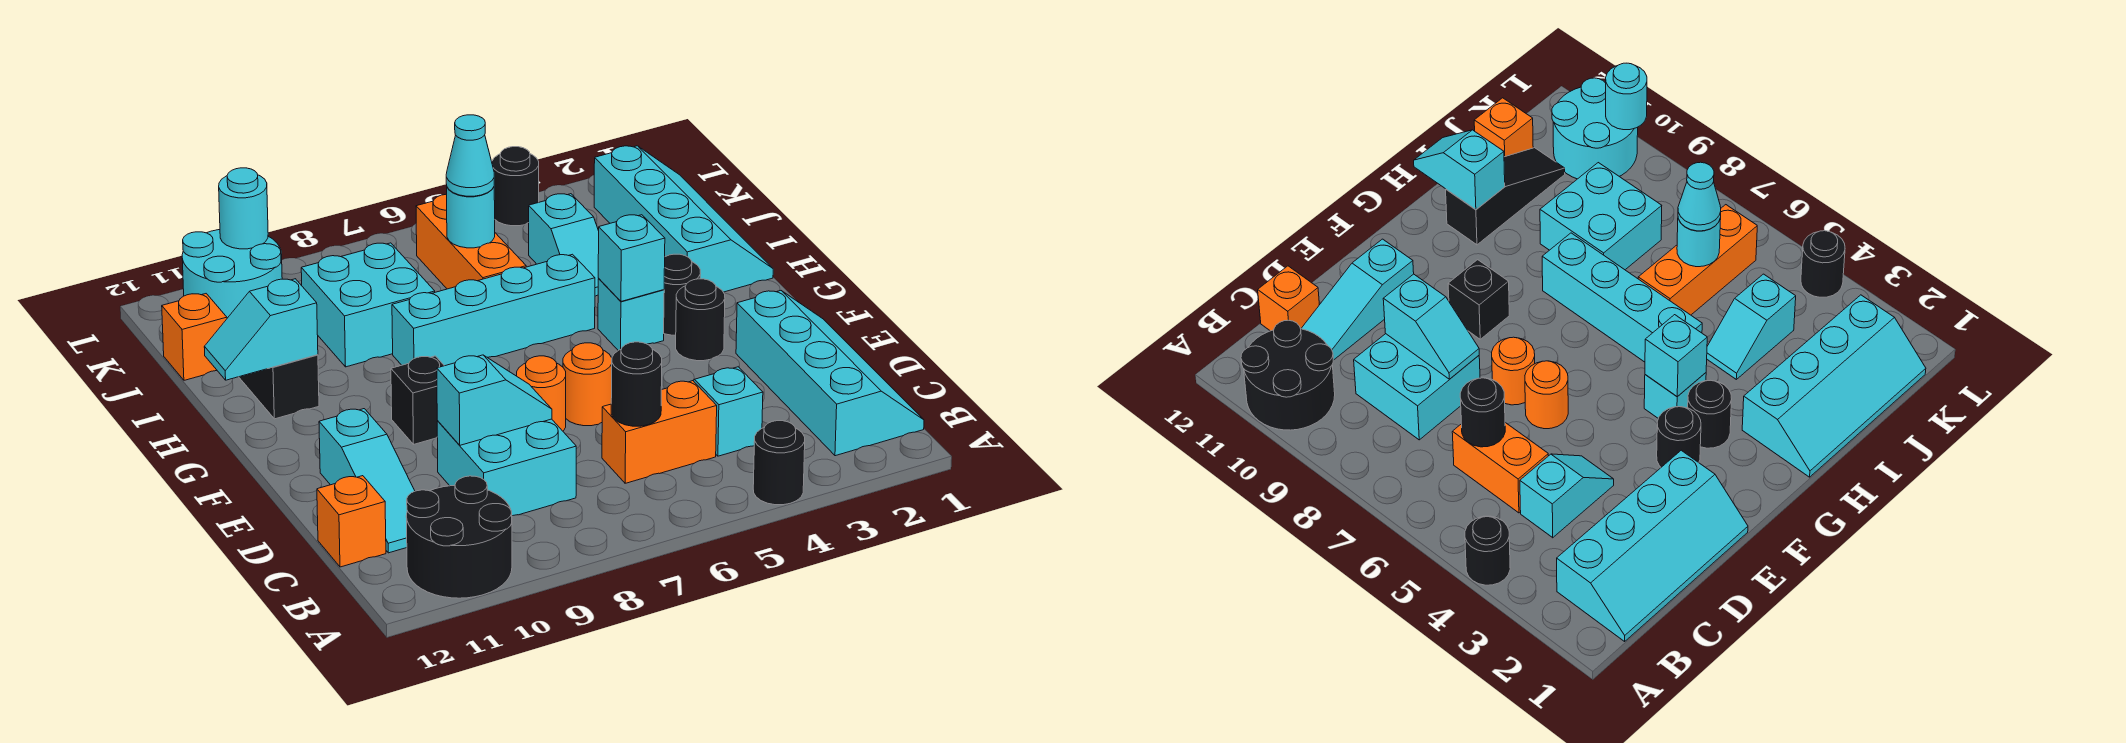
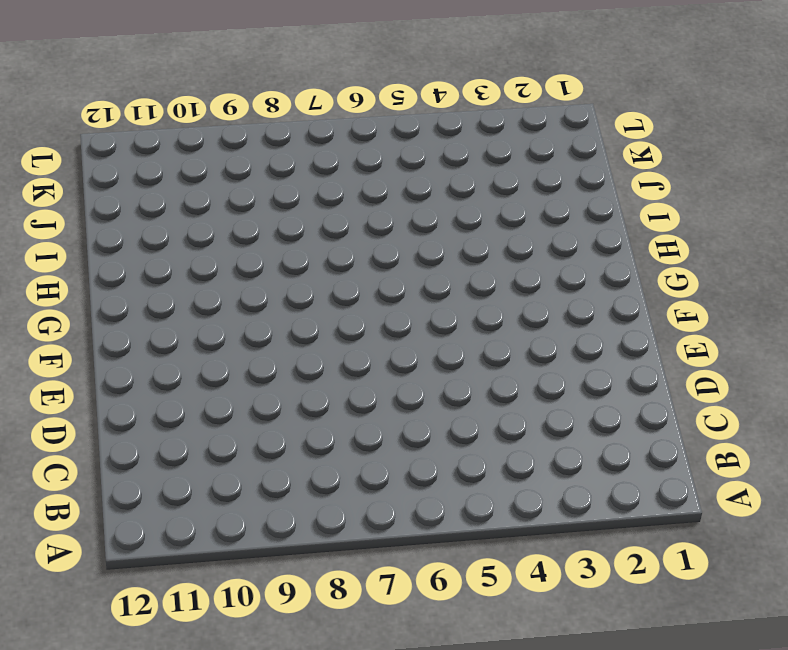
none -> black 1x1 round brick [753,421,805,505]
none -> black 2x2 round brick [406,476,512,598]
none -> cyan 2x4 slope [736,291,924,456]
none -> cyan 1x2 slope [693,367,763,456]

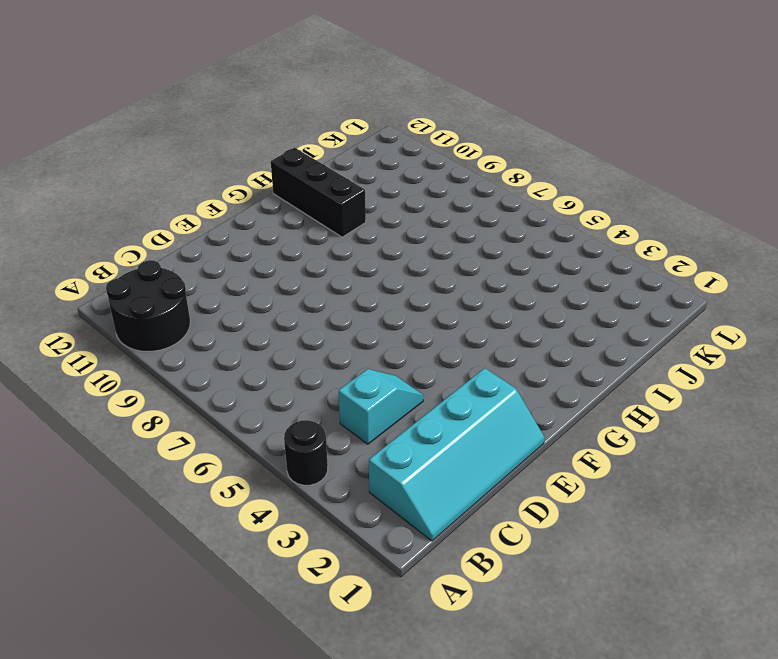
black 1x3 brick [271,148,366,237] -> black 1x3 slope [239,355,319,419]
none -> orange 1x2 brick [602,381,717,483]
none -> cyan 2x2 brick [437,419,576,516]
none -> cyan 1x3 slope [319,409,415,553]
none -> orange 1x1 brick [317,476,386,567]

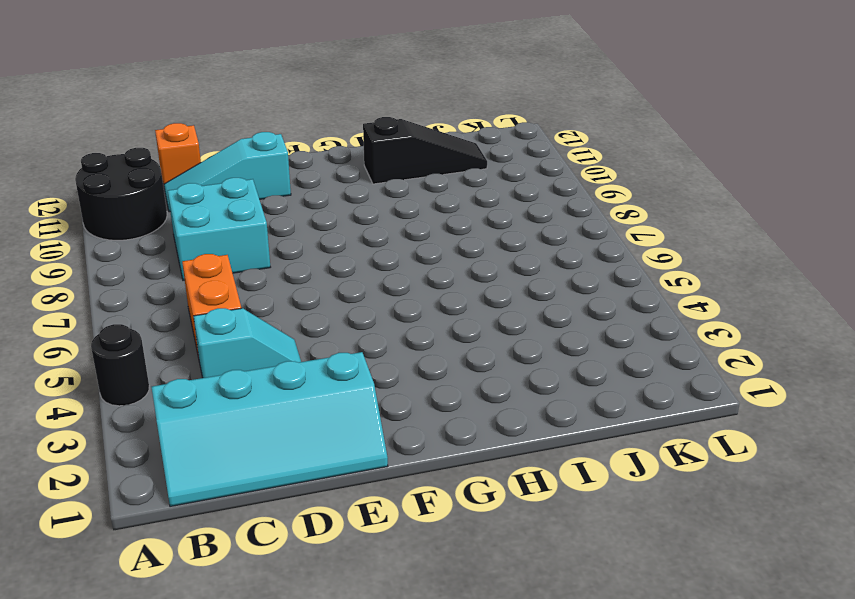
none -> orange 1x1 round brick [563,343,612,426]
none -> orange 1x1 round brick [517,356,566,431]
none -> black 1x1 round brick [676,279,725,361]
none -> black 1x1 brick [391,356,444,444]

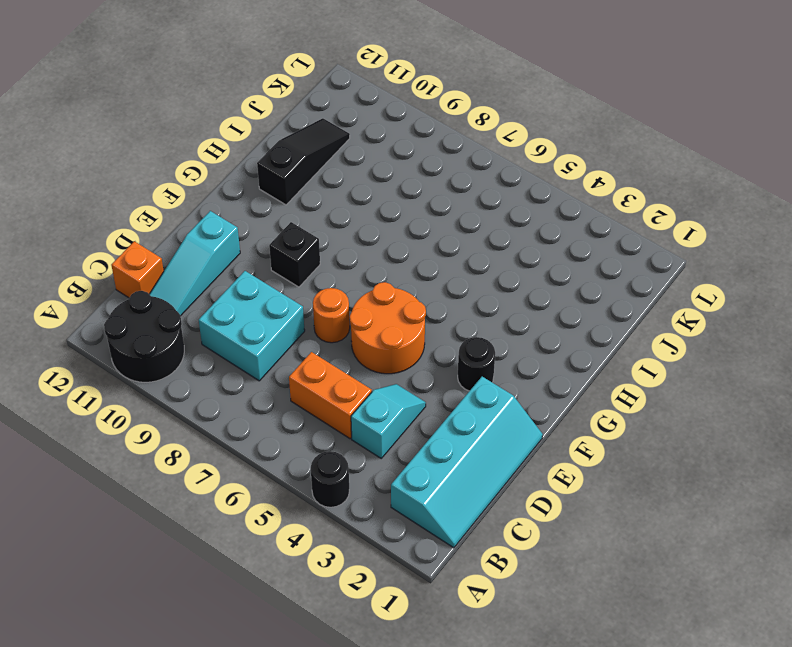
orange 2x2 round brick [350,282,426,374] -> orange 1x1 round brick [563,343,612,426]
none -> black 1x1 round brick [664,254,701,335]
none -> cyan 1x1 brick [598,279,664,350]
none -> cyan 2x4 slope [594,146,773,292]
none -> cyan 1x4 brick [392,254,595,366]

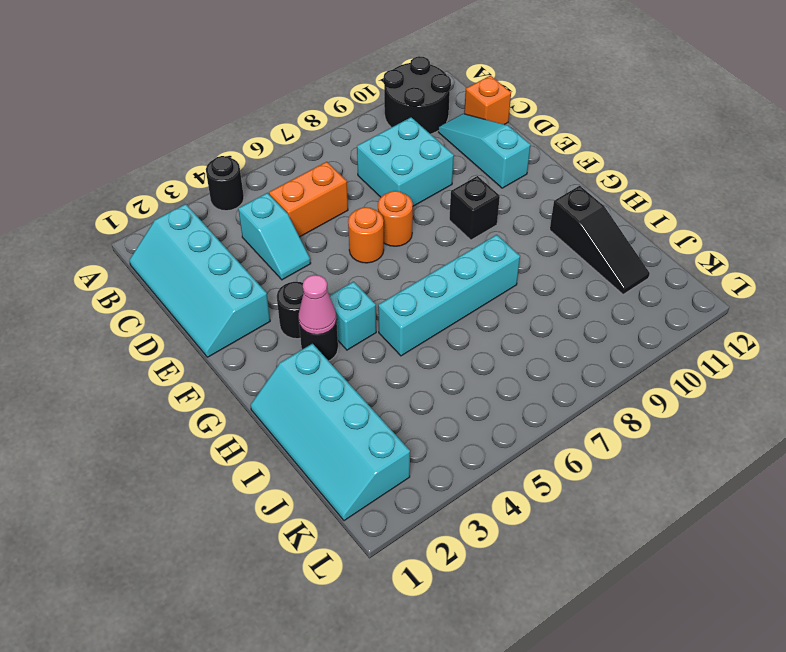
pink 1x1 cone [298,275,337,335] -> none
none -> cyan 1x2 slope [529,194,599,296]
none -> orange 1x3 brick [416,194,526,289]
none -> cyan 2x2 brick [301,243,435,367]
none -> orange 1x1 brick [162,294,227,380]

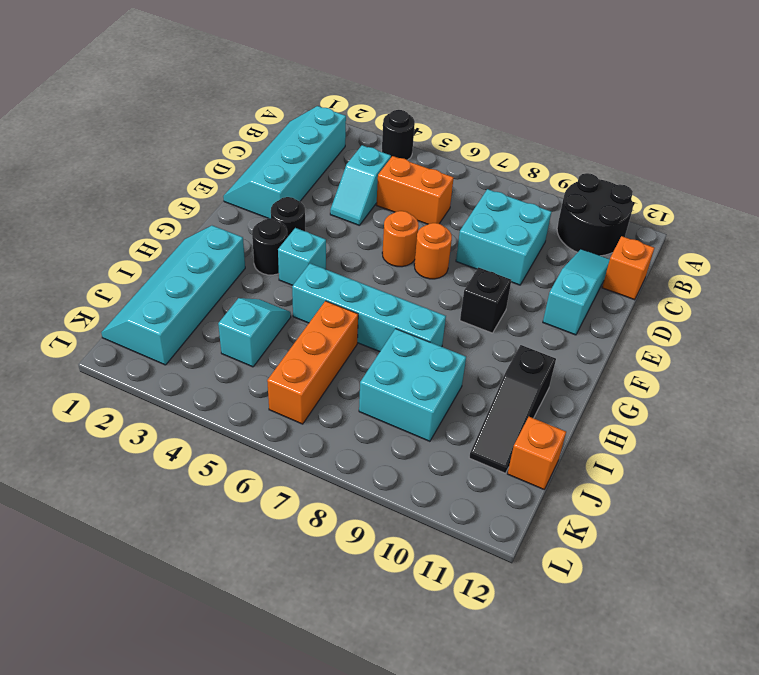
none -> cyan 2x2 round brick [182,230,282,318]
none -> black 1x1 round brick [492,147,539,226]
none -> black 1x1 round brick [611,342,662,426]
none -> cyan 1x2 slope [437,355,552,445]

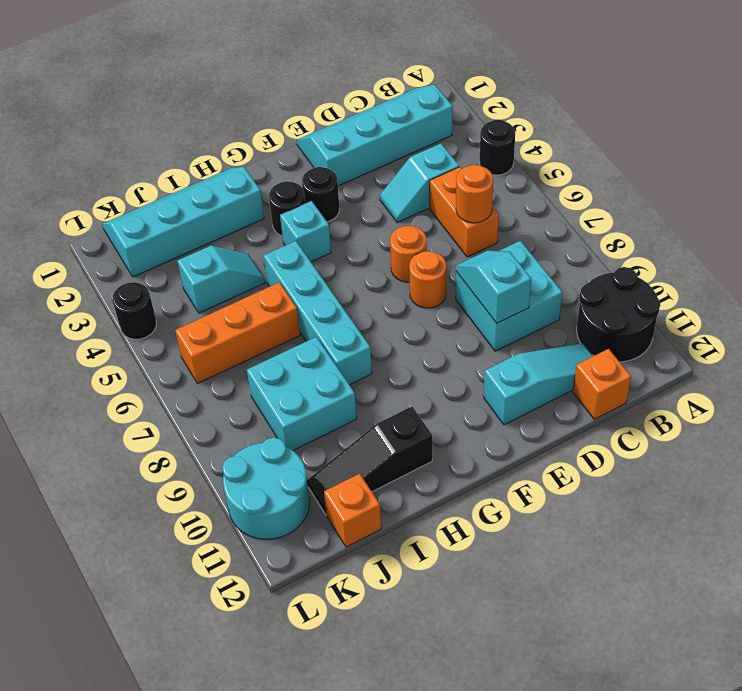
orange 1x1 round brick [456,165,493,223] -> black 1x1 round brick [611,342,662,426]
none -> black 1x1 brick [391,356,444,444]
none -> cyan 1x1 brick [598,215,665,301]
none -> cyan 1x2 slope [204,279,318,380]
none -> cyan 1x1 round brick [447,187,495,248]

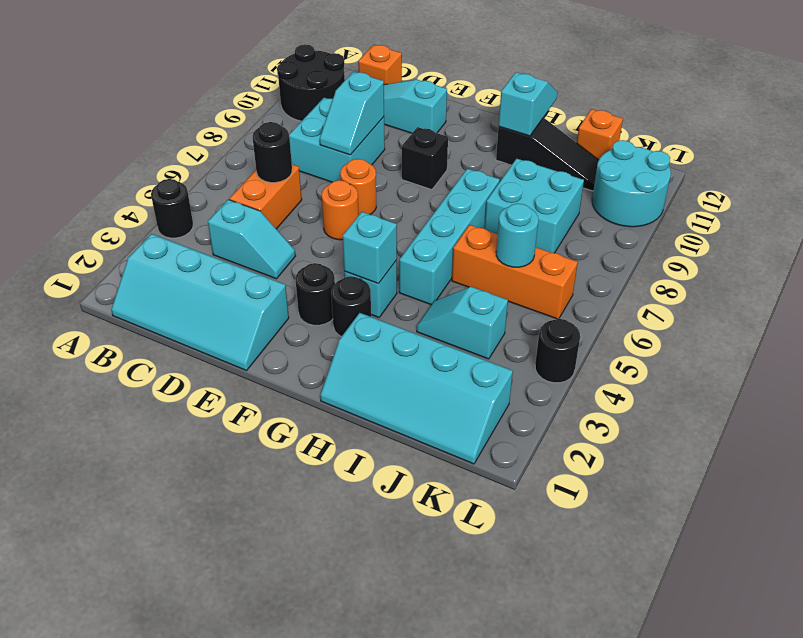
none -> cyan 1x1 round brick [219,168,268,249]
none -> cyan 1x1 cone [446,115,494,196]

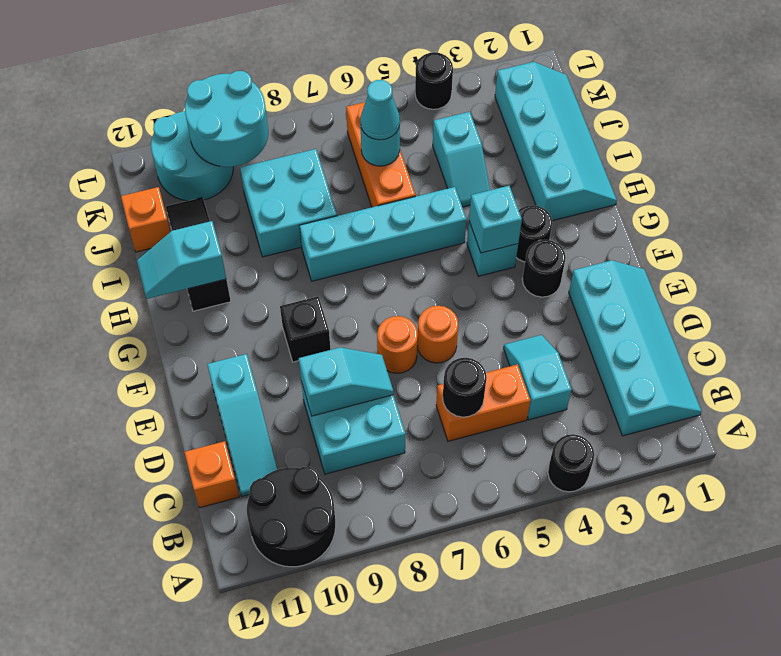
cyan 2x2 round brick [185,71,268,167] -> cyan 1x1 round brick [219,168,268,249]

